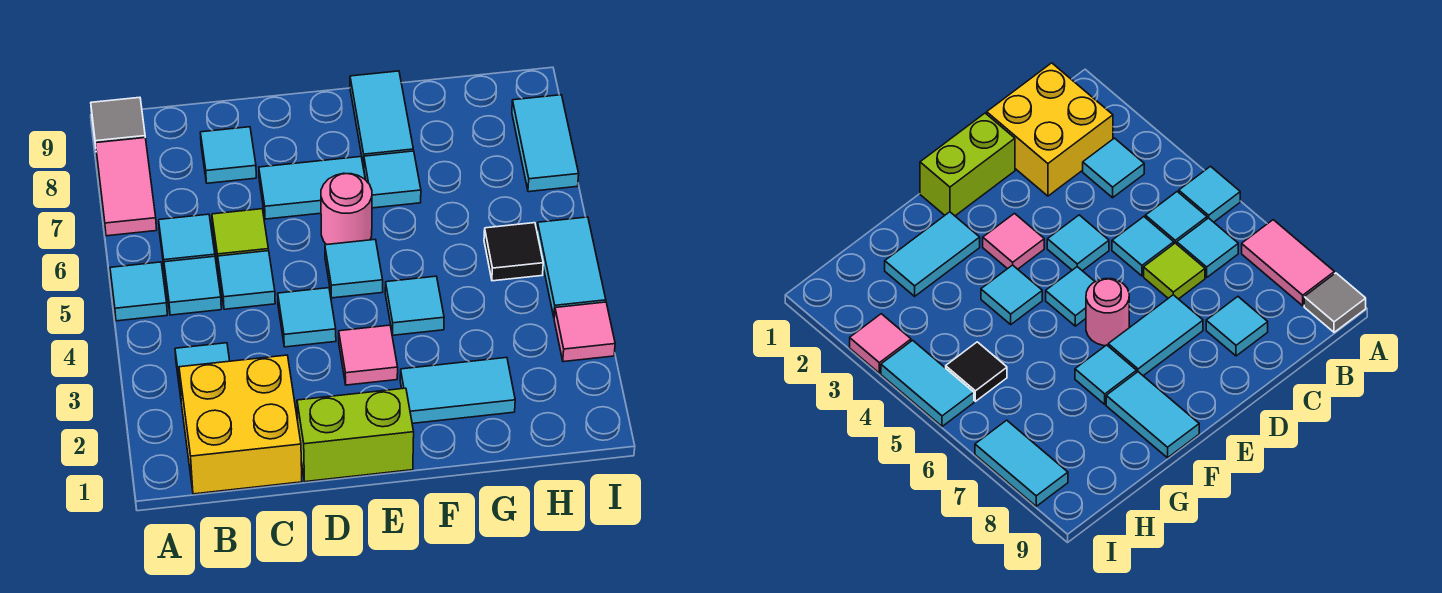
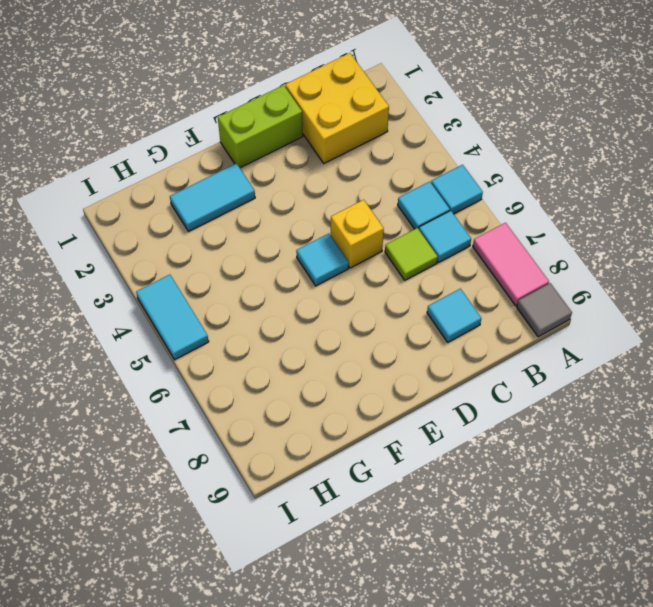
yellow 1x1 brick [331,200,384,268] -> none
none -> cyan 1x1 tile [175,343,230,397]
none -> cyan 1x1 tile [218,251,275,309]
none -> cyan 1x1 tile [278,288,336,347]

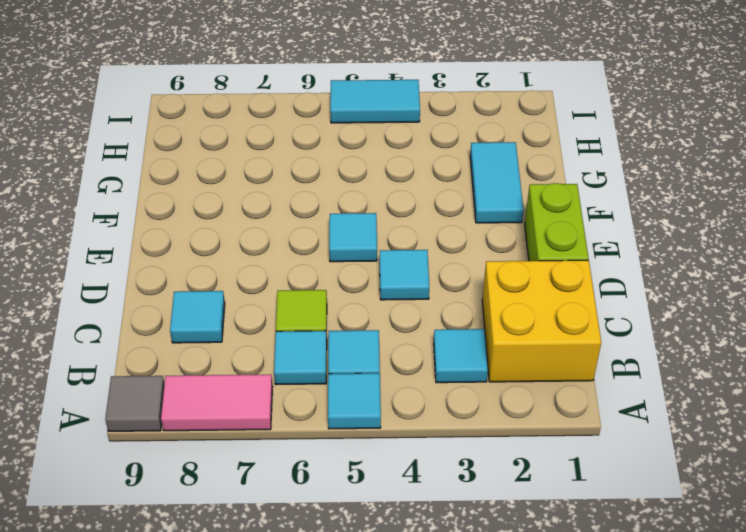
none -> cyan 1x1 tile [218,251,275,309]
none -> cyan 1x2 tile [259,157,365,219]
none -> pink 1x1 tile [339,325,398,385]

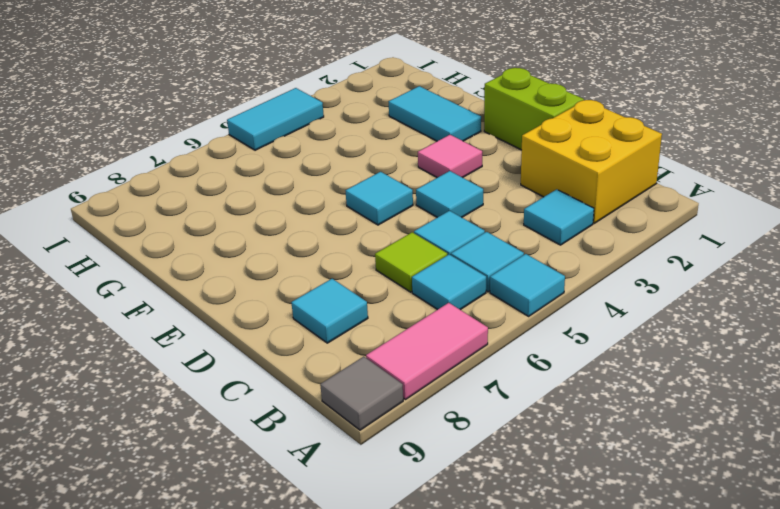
none -> cyan 1x2 tile [259,157,365,219]
none -> pink 1x1 round brick [321,173,372,245]
none -> cyan 1x1 tile [385,276,444,335]

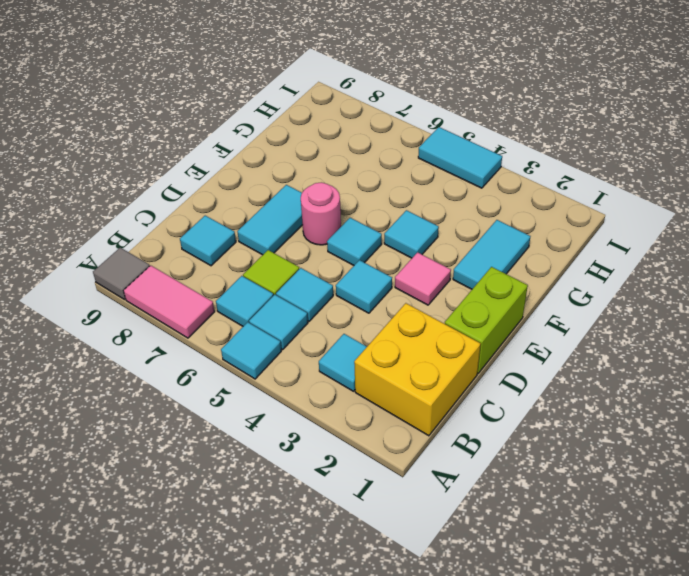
none -> cyan 1x1 tile [364,151,421,208]
none -> cyan 1x2 tile [350,71,413,167]
none -> black 1x1 tile [484,223,543,281]

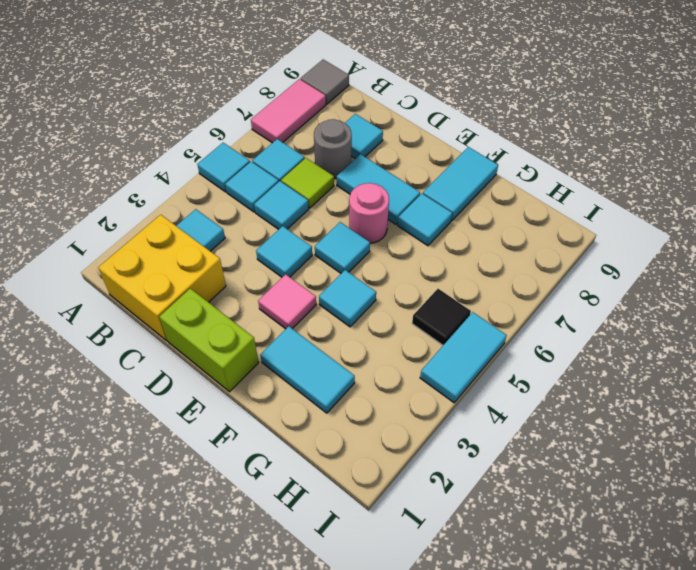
grey 1x1 round brick [314,119,352,179] -> none
none -> pink 1x1 tile [554,302,615,362]
none -> cyan 1x2 tile [512,95,579,192]

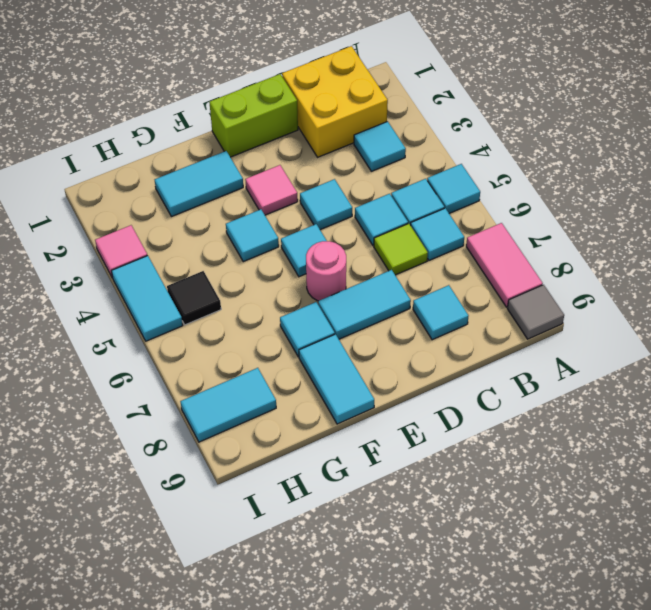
cyan 1x2 tile [180,368,276,442] -> cyan 1x2 tile turned to [512,95,579,192]

